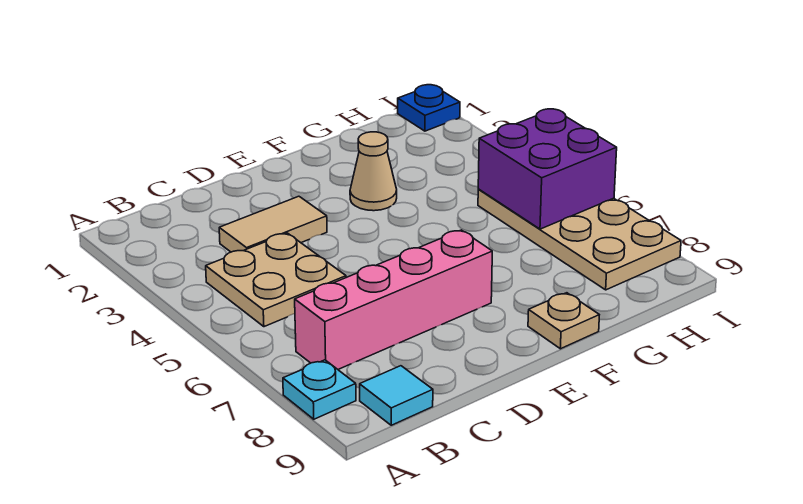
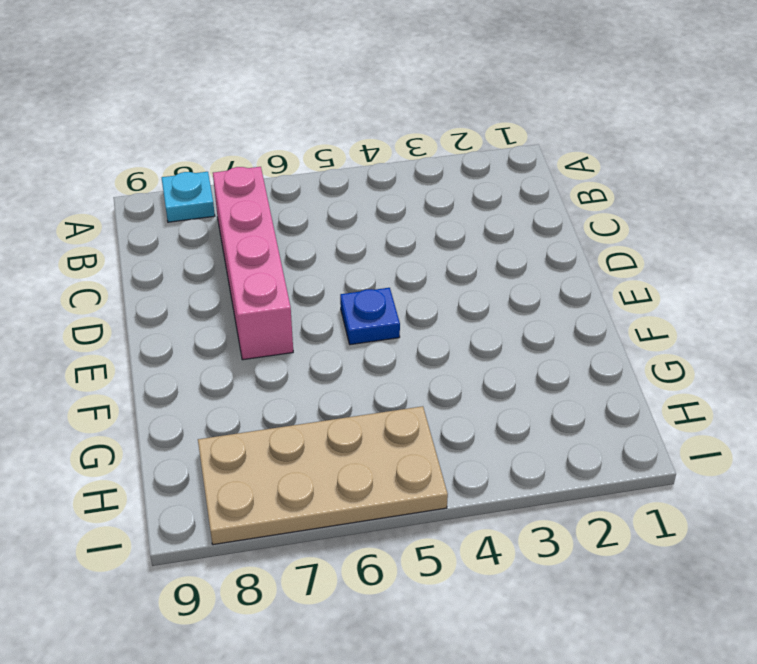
blue 1x1 plate [340,288,400,345] -> blue 1x1 plate moved to [398,85,460,131]
none -> tan 2x2 plate [206,233,346,327]
none -> cyan 1x1 tile [360,366,433,425]

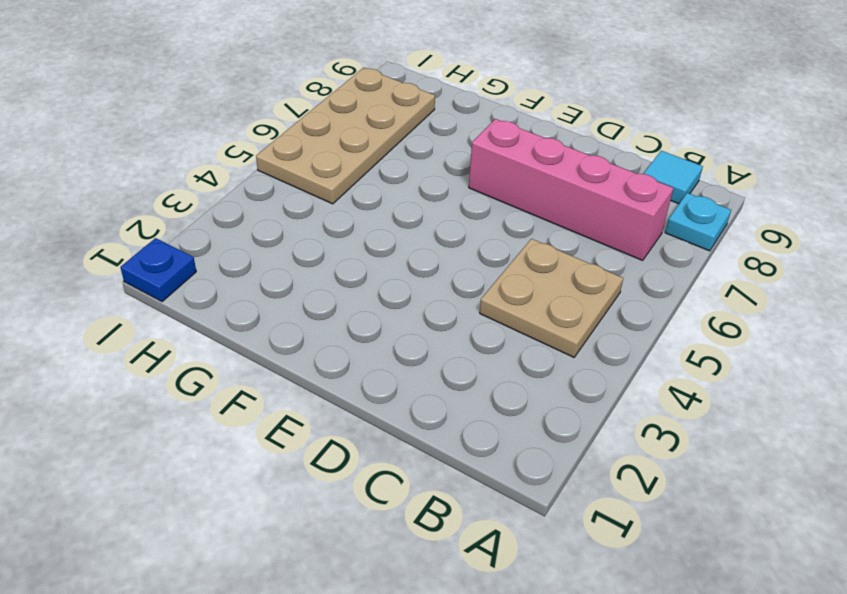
none -> tan 1x2 tile [219,196,327,252]
none -> tan 1x1 cone [350,132,397,211]

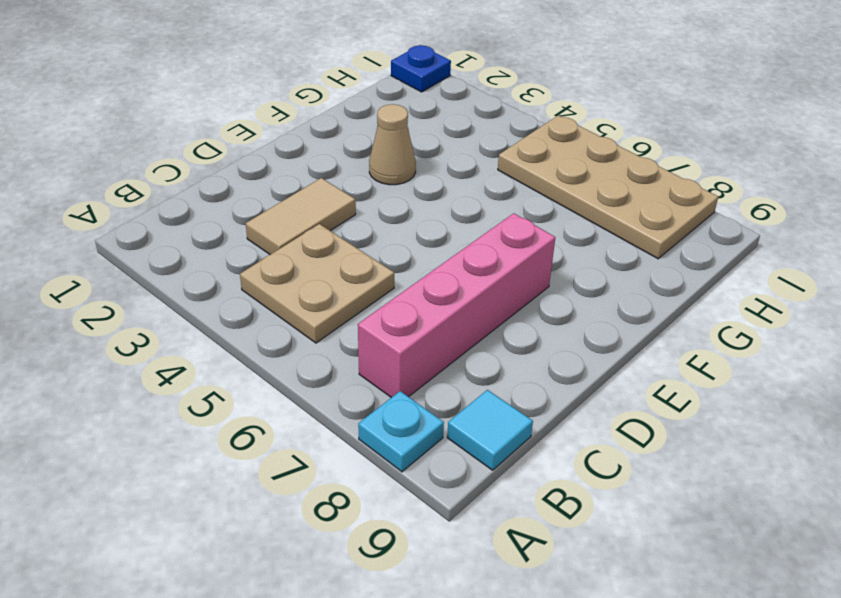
none -> tan 1x1 plate [528,293,599,349]
none -> purple 2x2 brick [478,109,617,229]

